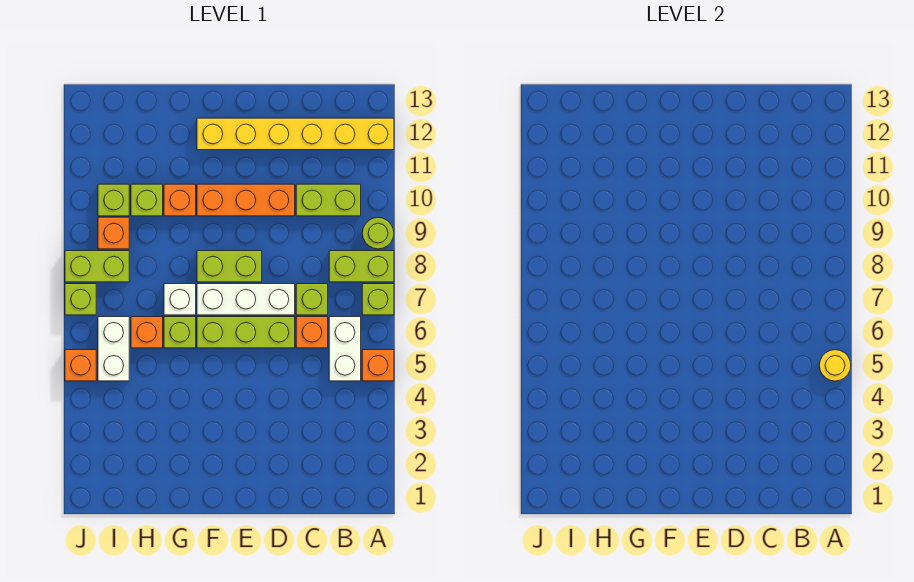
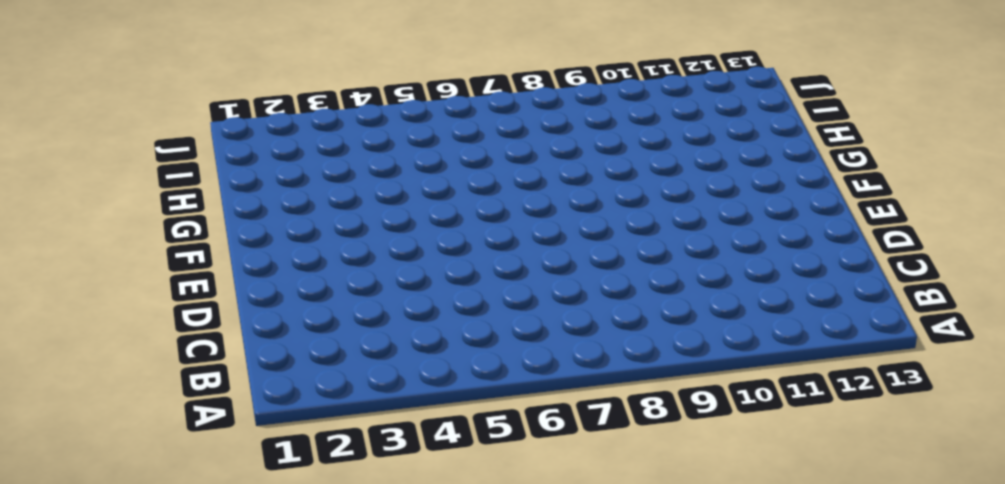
none -> orange 1x1 brick [362,350,394,381]
none -> lime 1x1 brick [362,284,394,315]
none -> lime 1x2 brick [329,251,394,282]

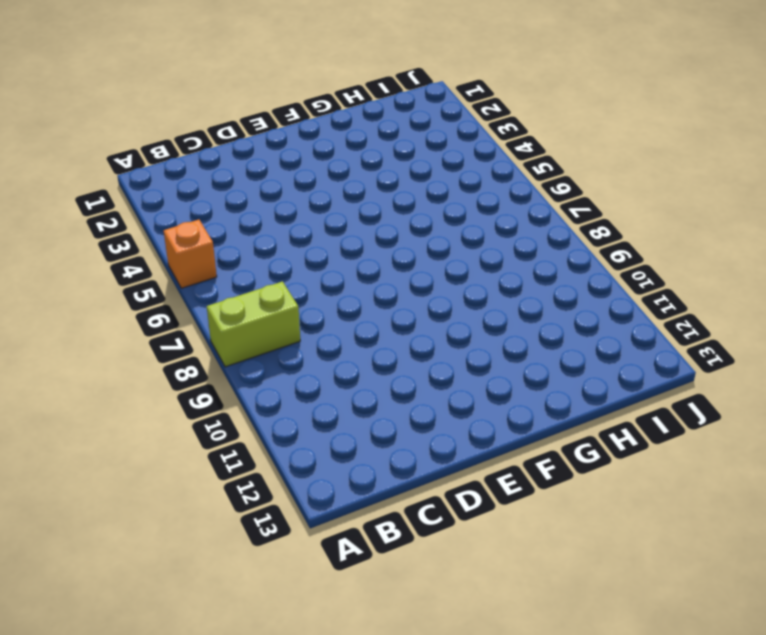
none -> lime 1x1 brick [362,284,394,315]
none -> lime 1x1 round brick [362,218,394,249]
none -> yellow 1x6 brick [197,118,394,150]

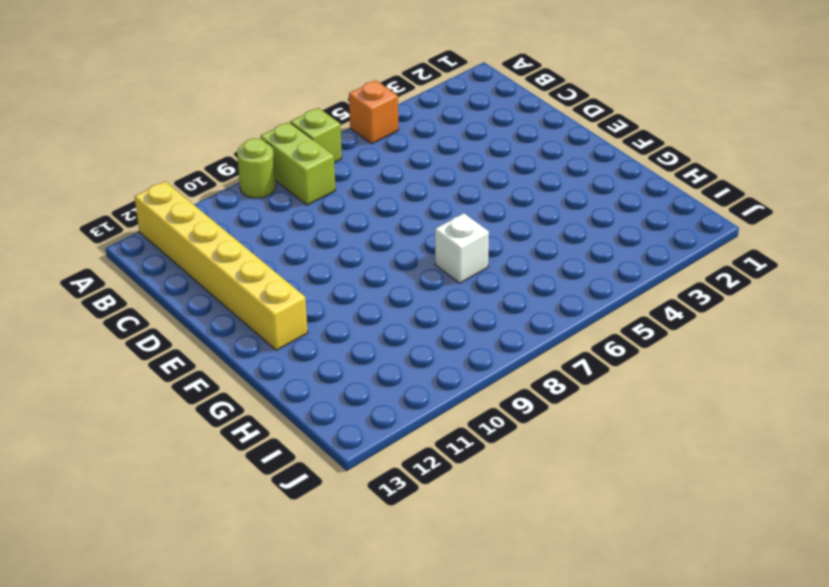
none -> white 1x2 brick [329,317,361,381]
none -> lime 1x2 brick [296,184,361,216]
none -> orange 1x1 brick [296,317,328,348]

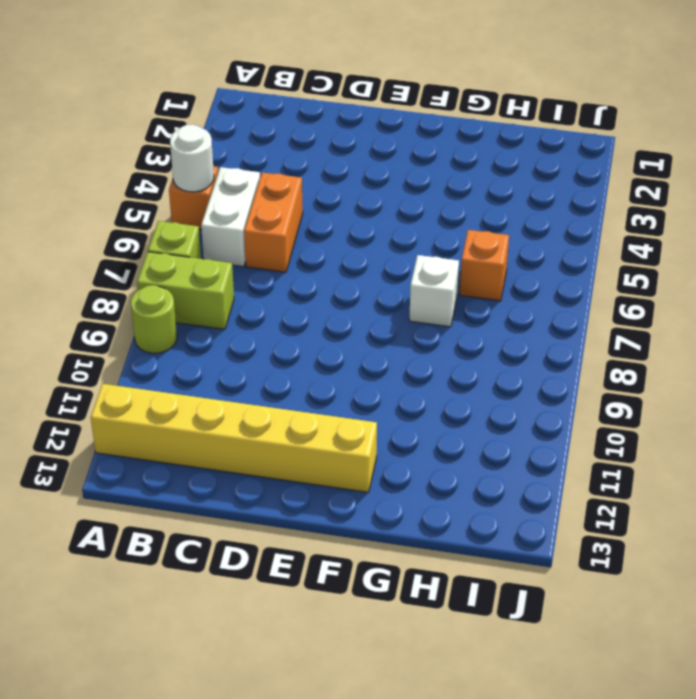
white 1x1 round brick [170,124,214,192] -> yellow 1x1 round brick [819,350,851,381]
orange 1x2 brick [244,173,303,272] -> orange 1x1 brick [296,317,328,348]
none -> lime 1x2 brick [296,184,361,216]
none -> lime 1x1 brick [296,284,328,315]
none -> lime 1x3 brick [197,317,295,348]

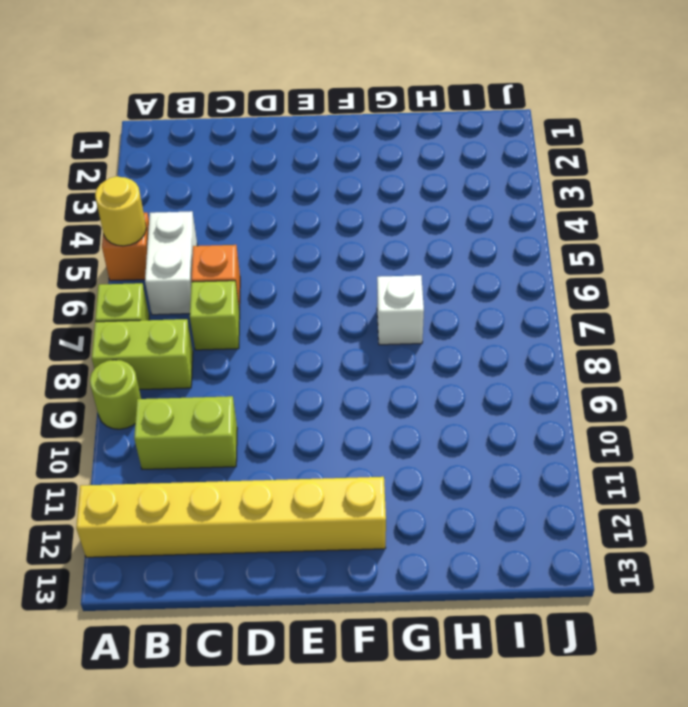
none -> lime 1x3 brick [197,317,295,348]
none -> white 1x3 brick [197,284,295,315]
none -> orange 1x3 brick [197,184,295,216]

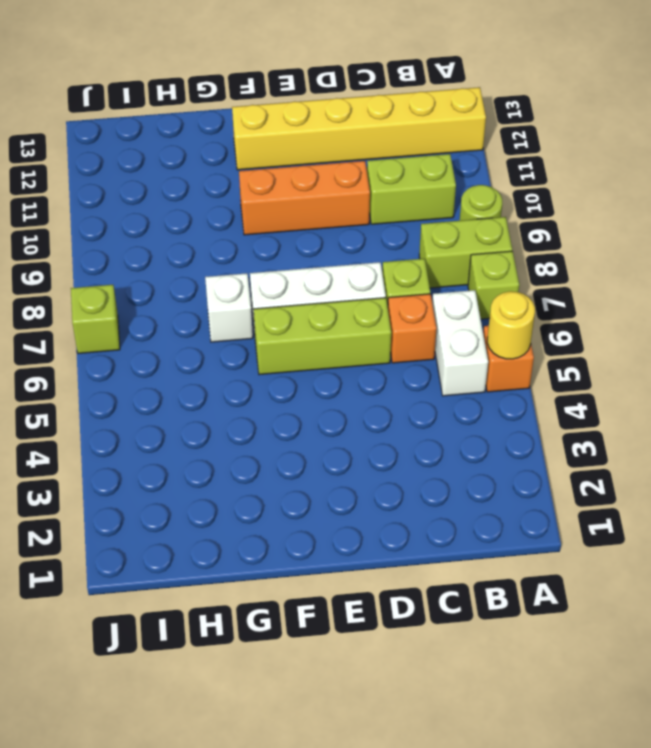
none -> lime 1x2 brick [197,251,262,282]
none -> lime 1x1 brick [164,317,196,348]
none -> orange 1x1 brick [164,184,196,216]

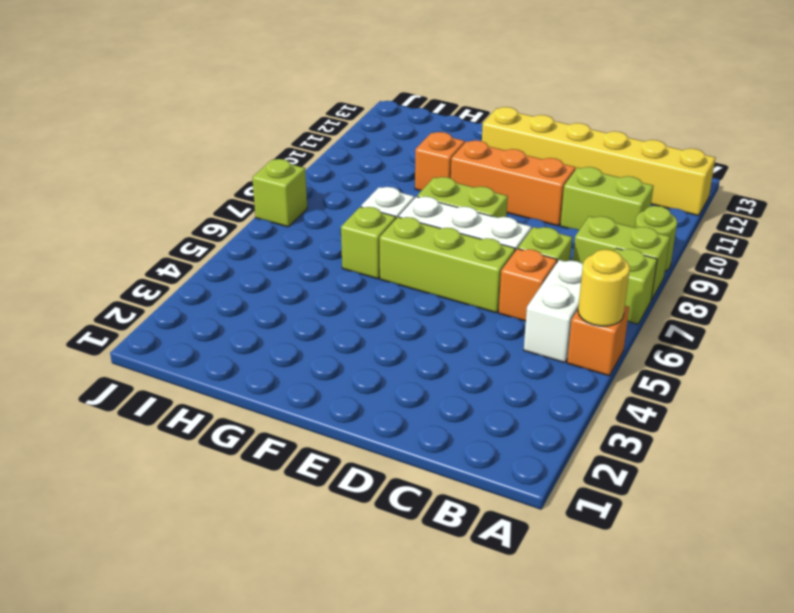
none -> orange 1x1 brick [131,317,163,348]
none -> lime 1x1 brick [131,184,163,216]
none -> white 1x2 brick [98,317,129,381]

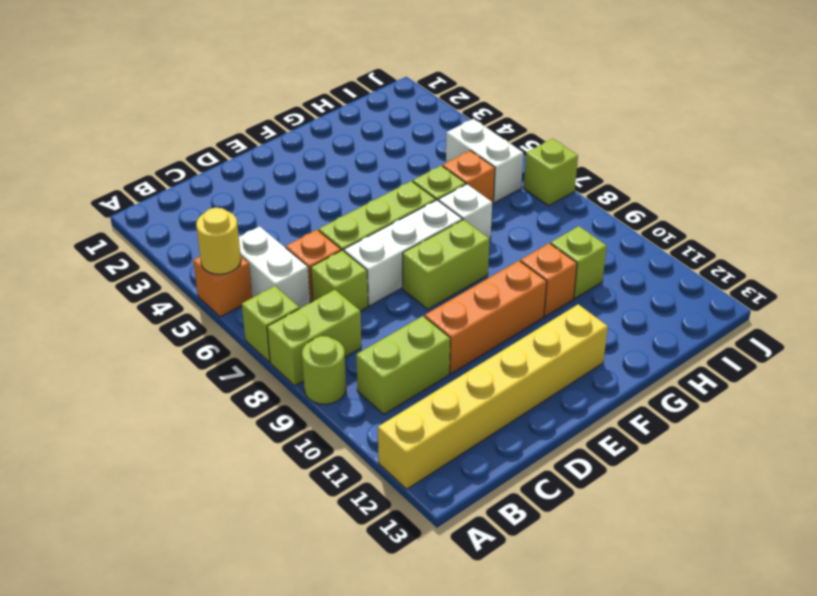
none -> lime 1x2 brick [65,251,129,282]
none -> orange 1x1 brick [98,217,129,249]
none -> lime 1x1 brick [98,184,129,216]

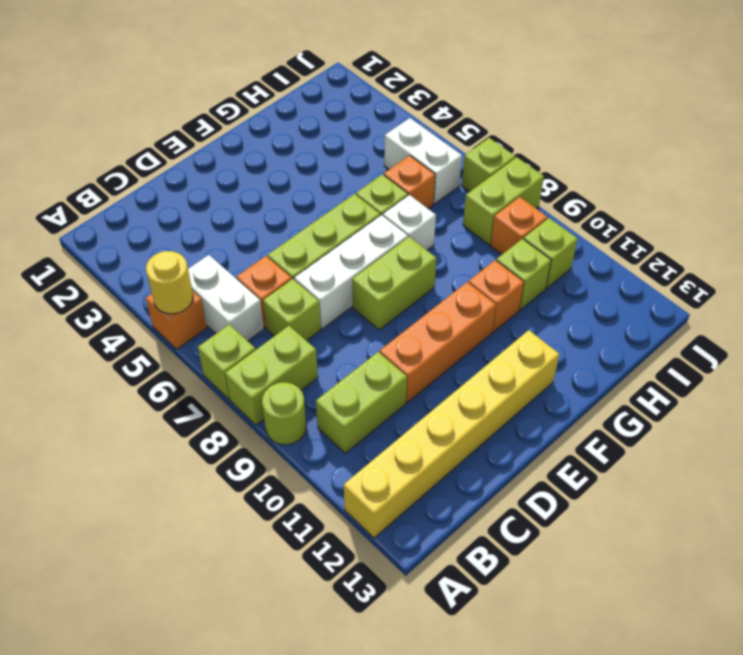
none -> orange 1x1 brick [65,350,96,381]

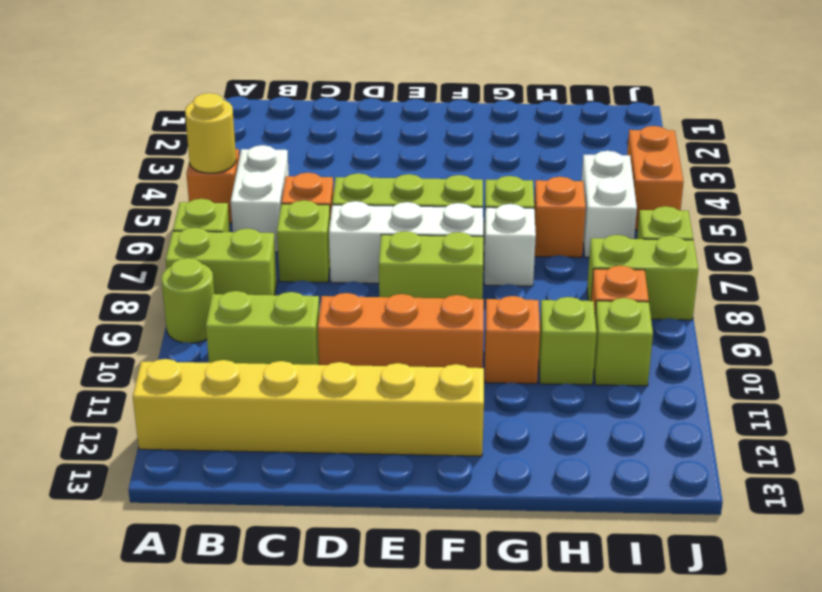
orange 1x2 brick [627,126,684,230] -> orange 1x1 brick [65,350,96,381]

